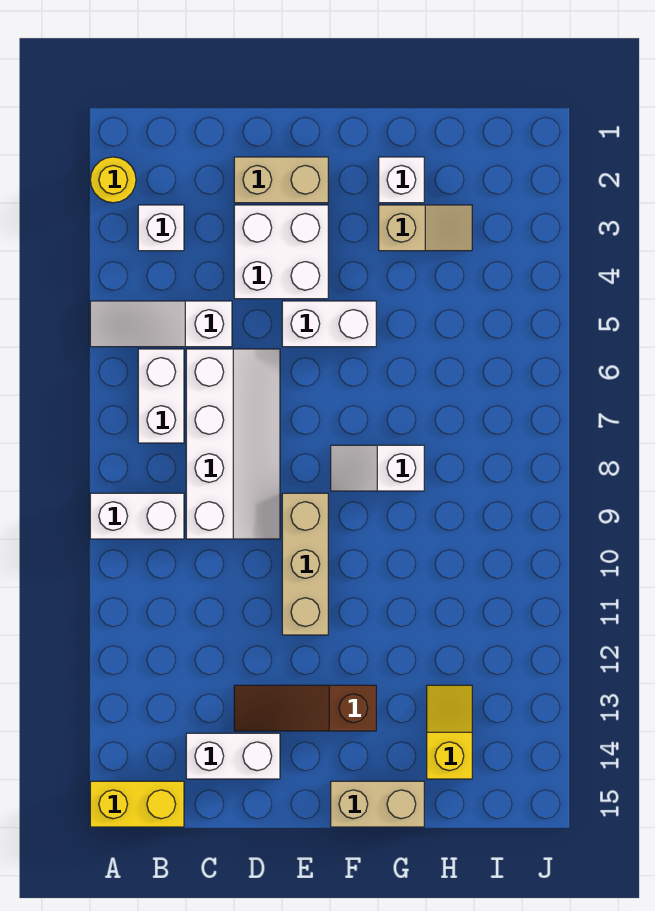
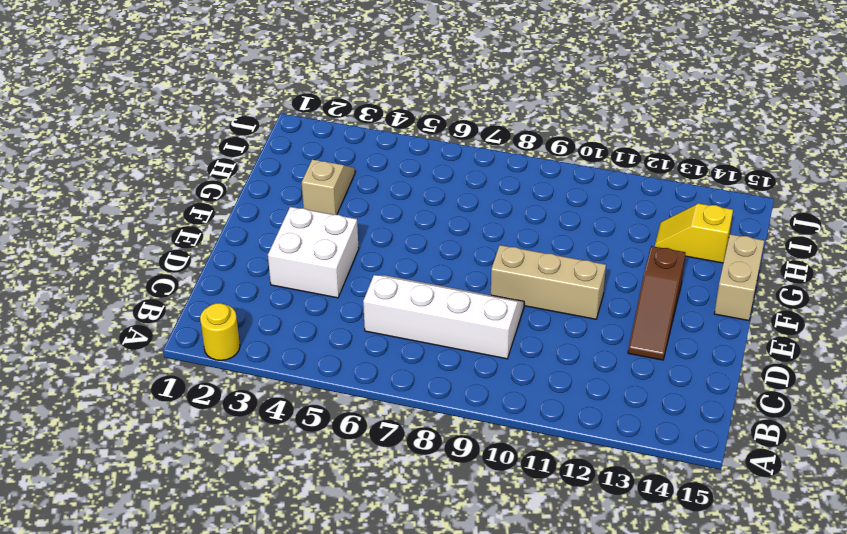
none -> white 1x3 slope [90,301,232,347]
none -> white 1x2 brick [90,493,184,539]
none -> yellow 1x2 brick [90,781,184,827]

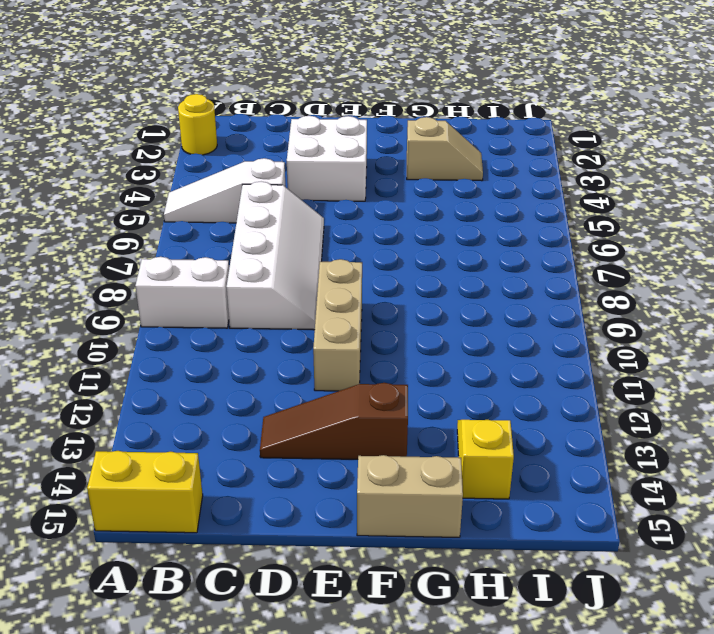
none -> white 1x1 brick [138,205,184,251]
none -> white 1x2 brick [138,349,184,443]
none -> white 1x2 brick [186,733,280,779]

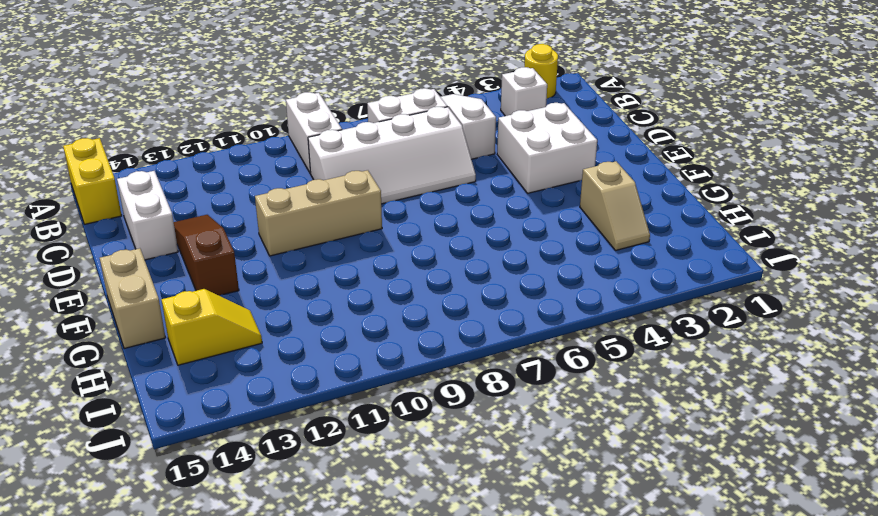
none -> tan 1x2 brick [234,157,328,203]
none -> white 1x2 brick [282,301,376,347]
none -> white 1x2 slope [331,445,424,491]

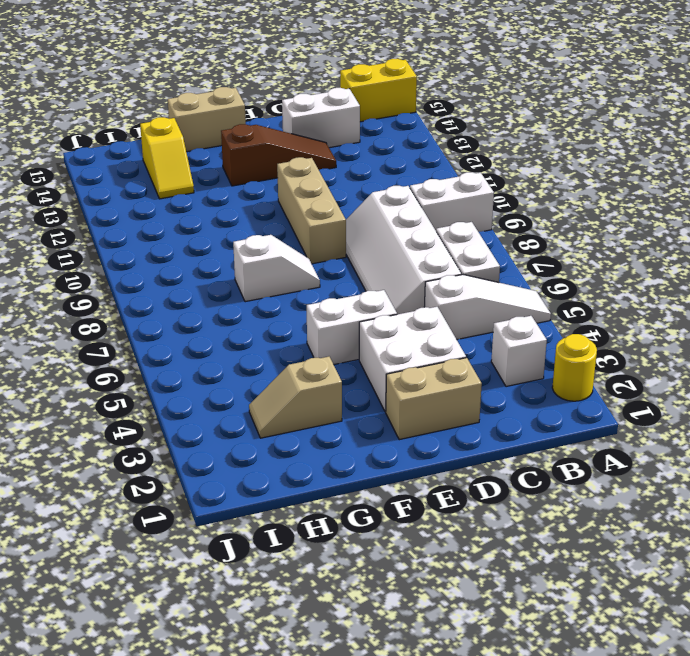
none -> white 1x1 brick [379,157,424,203]

